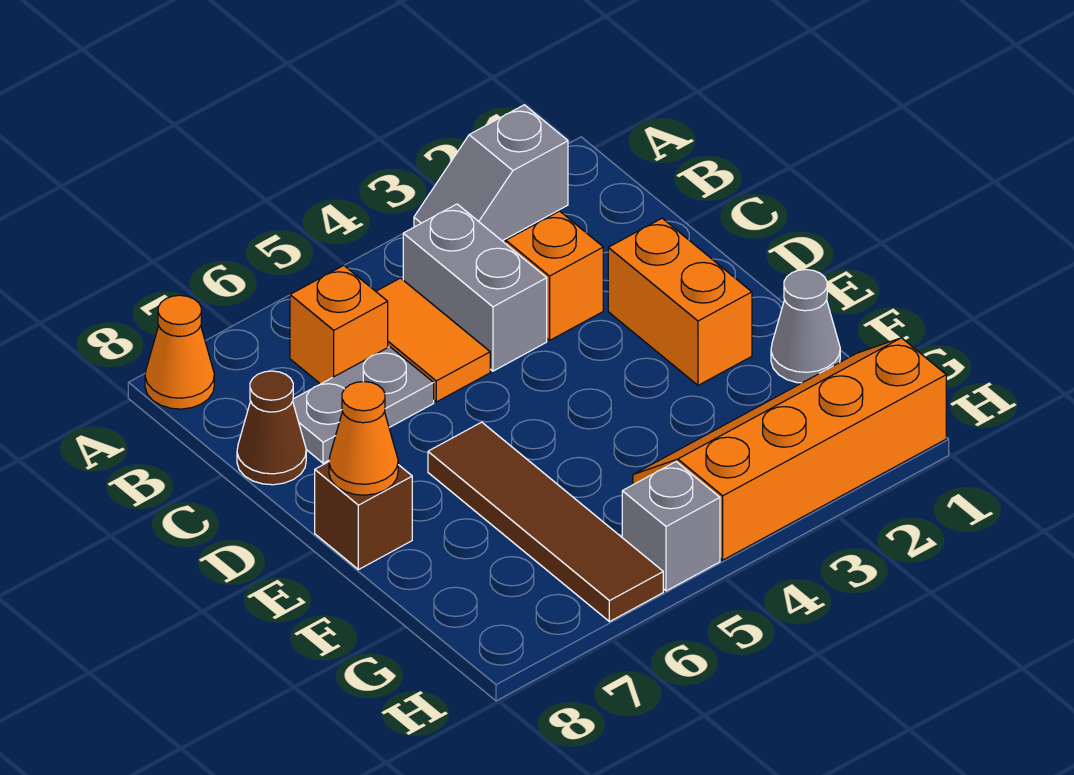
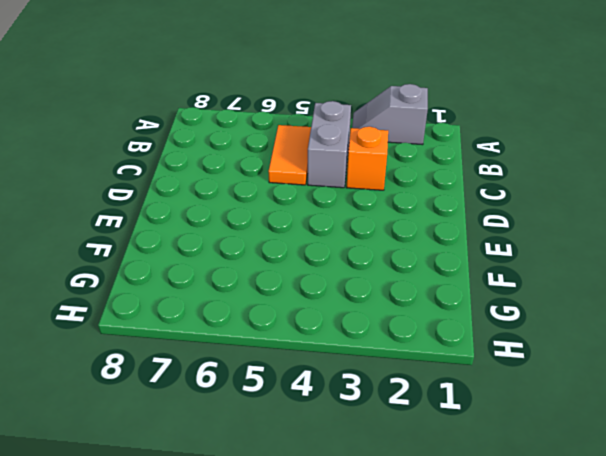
none -> orange 1x1 cone [145,295,214,409]
none -> orange 1x1 brick [290,266,388,384]
none -> grey 1x2 plate [293,347,434,463]

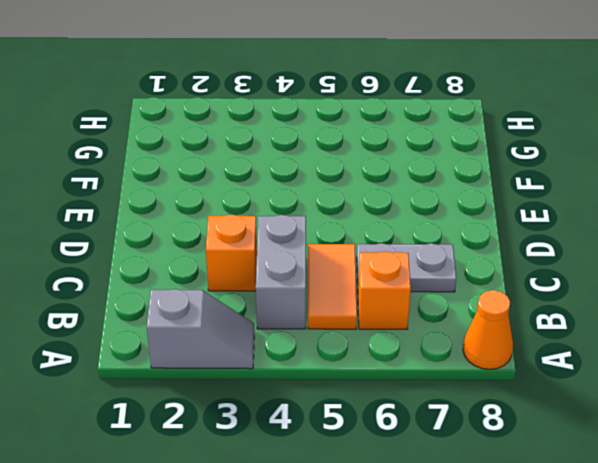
none -> brown 1x1 cone [237,371,306,485]
none -> orange 1x2 brick [608,218,752,385]
none -> brown 1x4 tile [428,422,663,622]

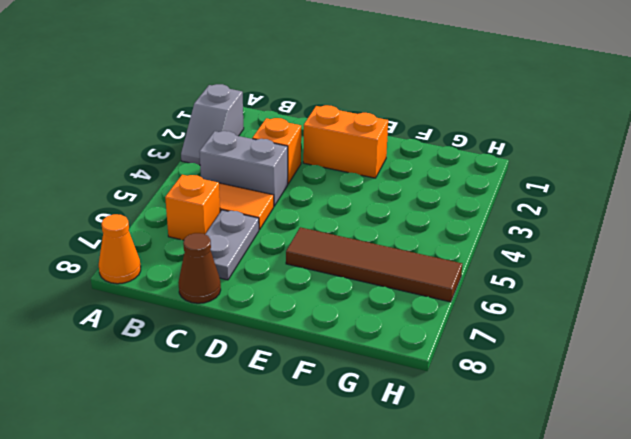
none -> brown 1x1 brick [315,462,412,570]
none -> grey 1x1 cone [771,270,840,383]
none -> orange 2x4 slope [633,338,946,560]

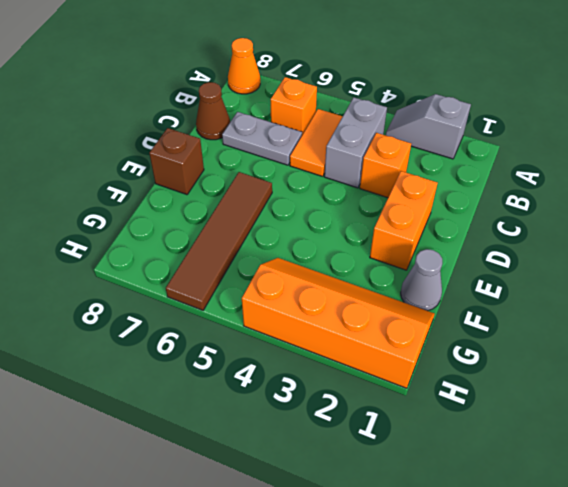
none -> grey 1x1 brick [622,462,720,591]
none -> orange 1x1 cone [329,382,398,495]

